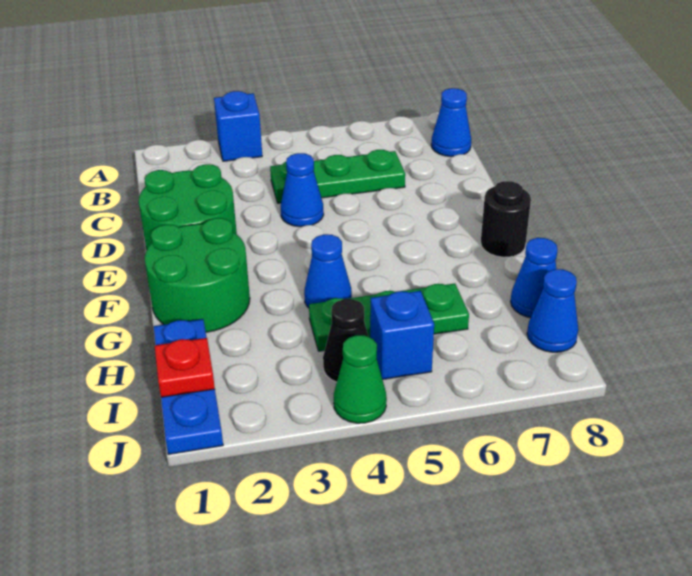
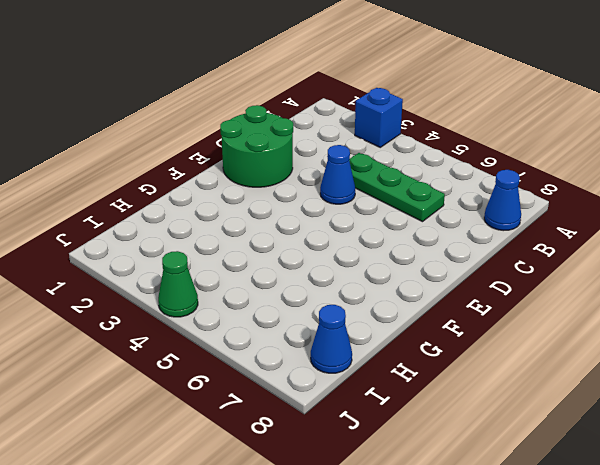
none -> green 2x2 round brick [145,218,250,332]
none -> black 1x1 round brick [481,181,531,257]
none -> blue 1x1 cone [304,234,352,308]

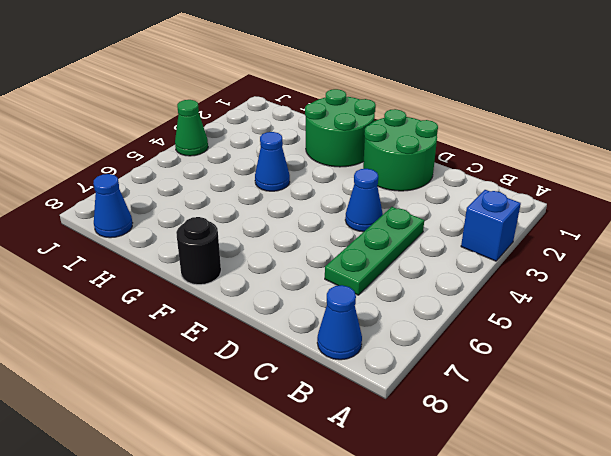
none -> blue 1x3 plate [154,319,223,454]
none -> green 1x3 plate [309,284,469,351]
none -> blue 1x1 cone [511,238,558,318]

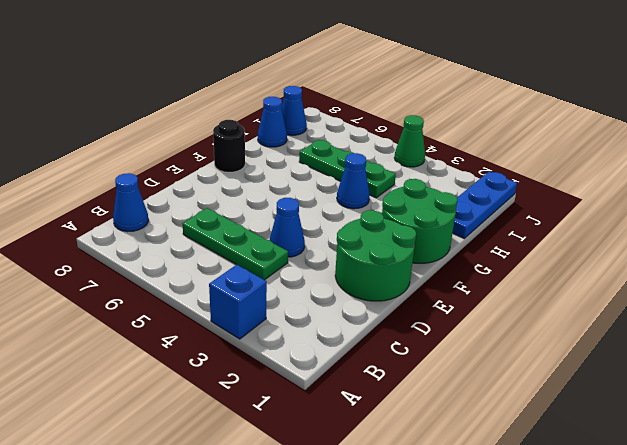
none -> black 1x1 cone [323,299,368,382]
none -> blue 1x1 brick [370,291,434,379]
none -> red 1x1 plate [155,338,215,397]

